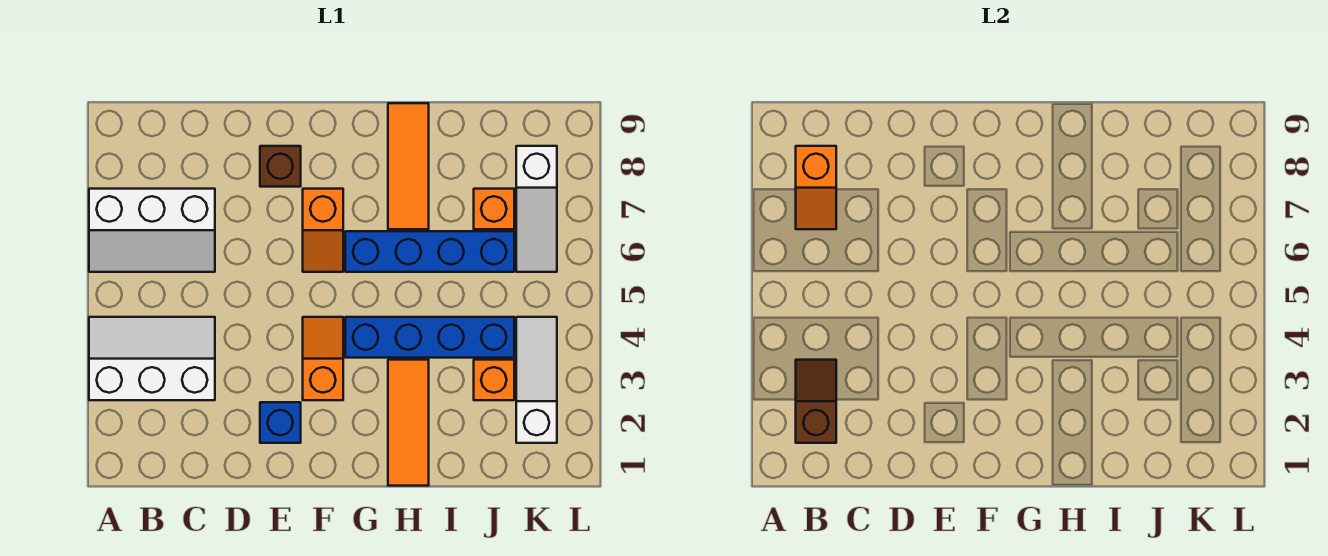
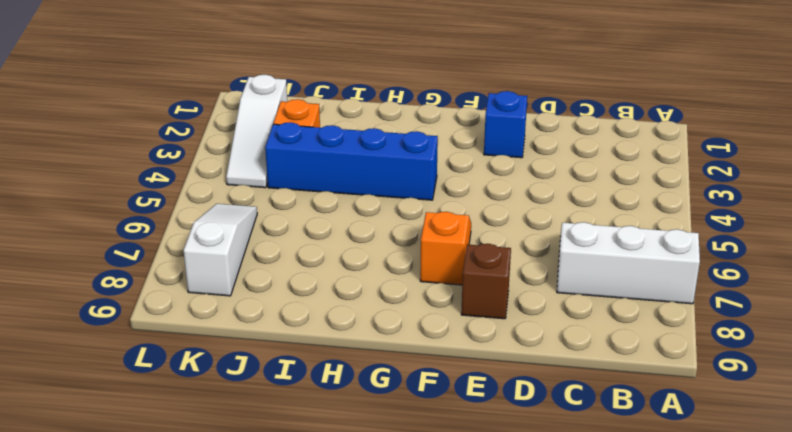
none -> white 2x3 slope [89,317,215,400]
none -> orange 1x2 slope [303,317,343,400]
none -> blue 1x4 brick [345,231,514,272]

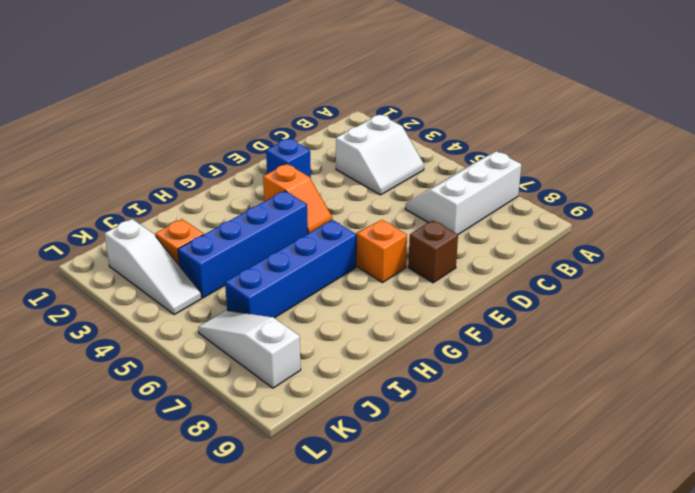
white 2x2 slope [336,115,424,195] -> white 2x3 slope [89,317,215,400]
none -> orange 1x3 tile [388,360,429,486]
none -> orange 1x3 tile [388,103,429,229]
none -> orange 1x1 brick [474,189,514,229]

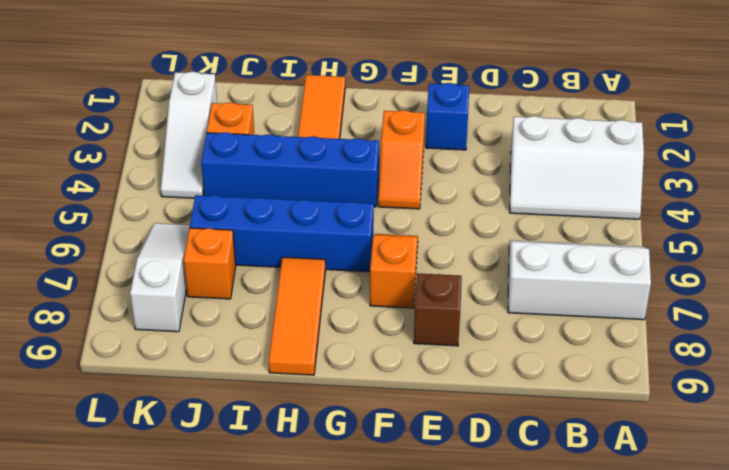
none -> brown 1x2 slope [796,360,836,443]
none -> orange 1x2 slope [796,146,836,229]

